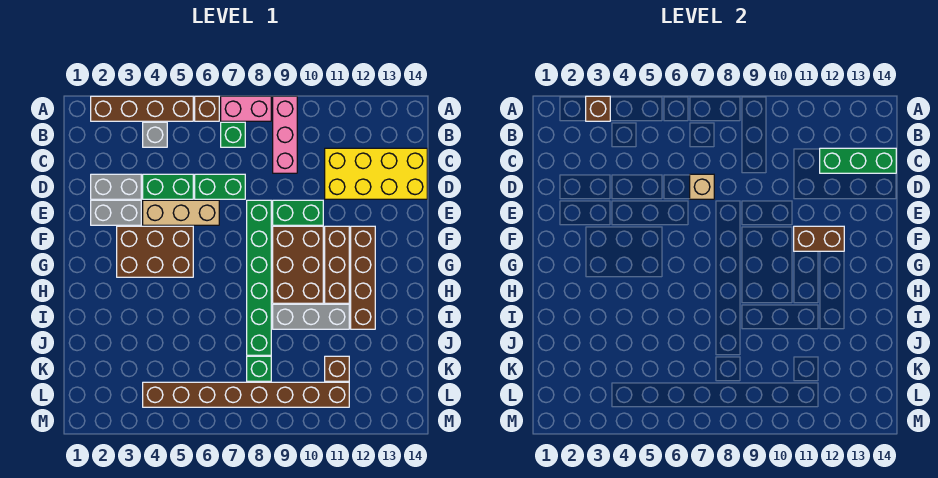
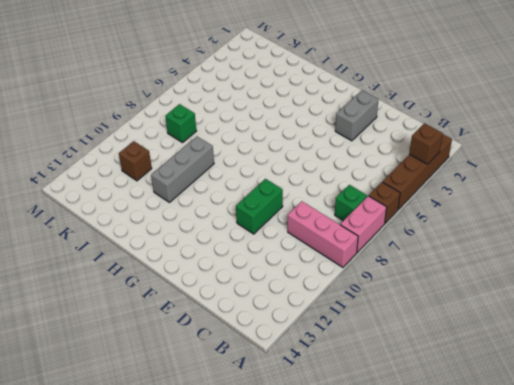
none -> grey 1x1 brick [143,122,167,147]
none -> yellow 2x4 brick [325,148,427,199]
none -> grey 1x2 brick [91,174,141,199]

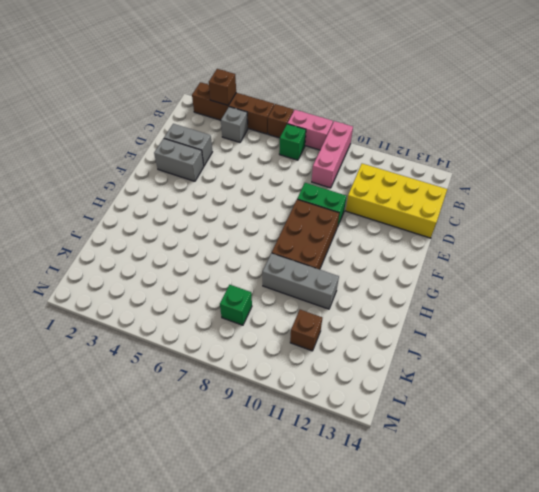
none -> green 1x2 brick [143,174,193,199]
none -> green 1x2 brick [195,174,245,199]
none -> tan 1x3 brick [143,200,219,225]

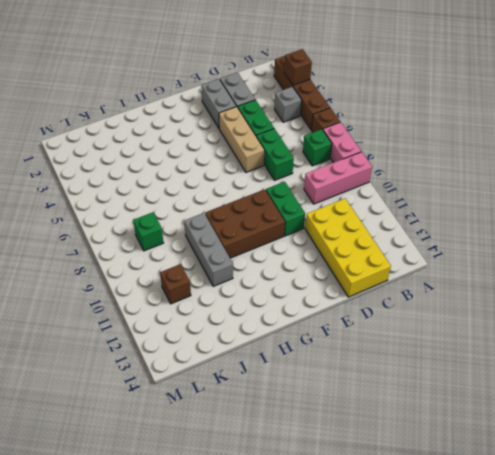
none -> green 1x6 brick [247,200,271,355]
none -> brown 2x3 brick [117,226,193,277]
none -> brown 1x3 brick [325,226,349,303]

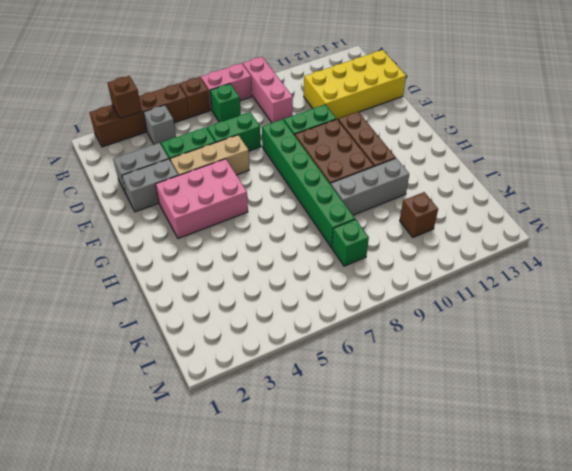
pink 2x3 brick [156,159,248,238] -> brown 2x3 brick [117,226,193,277]
none -> brown 1x4 brick [351,226,375,329]
none -> brown 1x8 brick [143,382,349,407]
none -> green 1x3 brick [820,148,896,173]

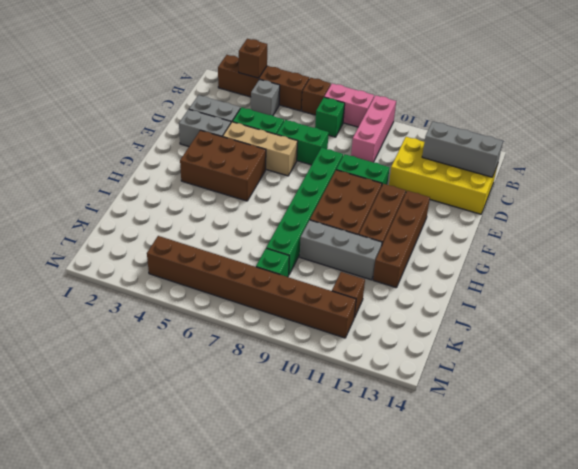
grey 1x3 brick [422,121,503,177] -> green 1x3 brick [820,148,896,173]
none -> tan 1x1 brick [690,174,714,199]
none -> brown 1x2 brick [794,226,844,251]

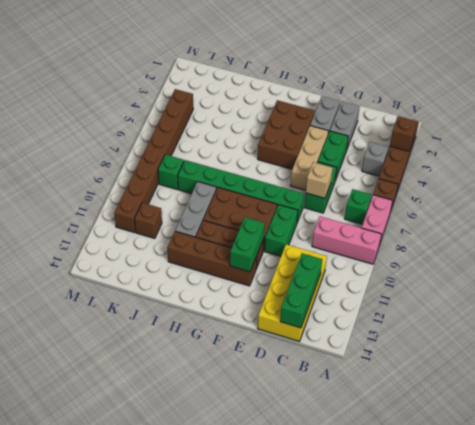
green 1x2 brick [230,217,265,272] -> brown 1x2 brick [794,226,844,251]

